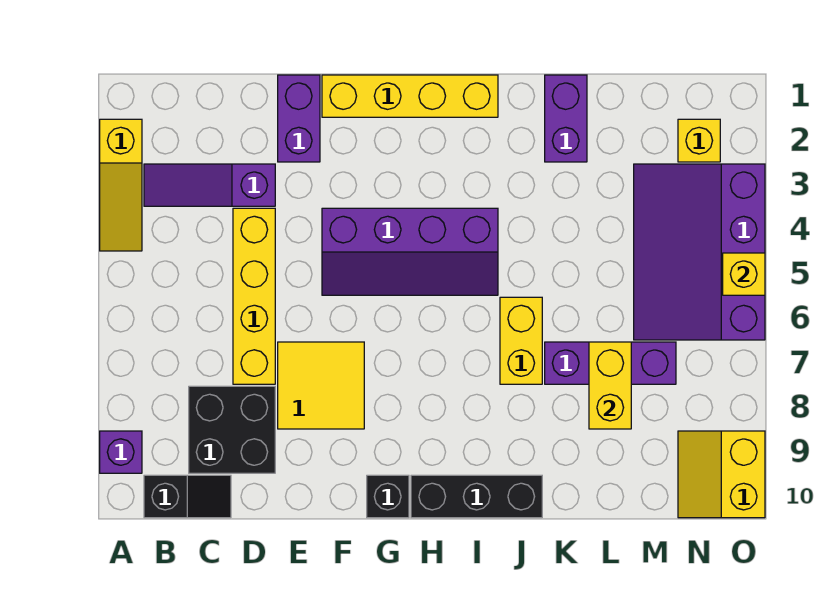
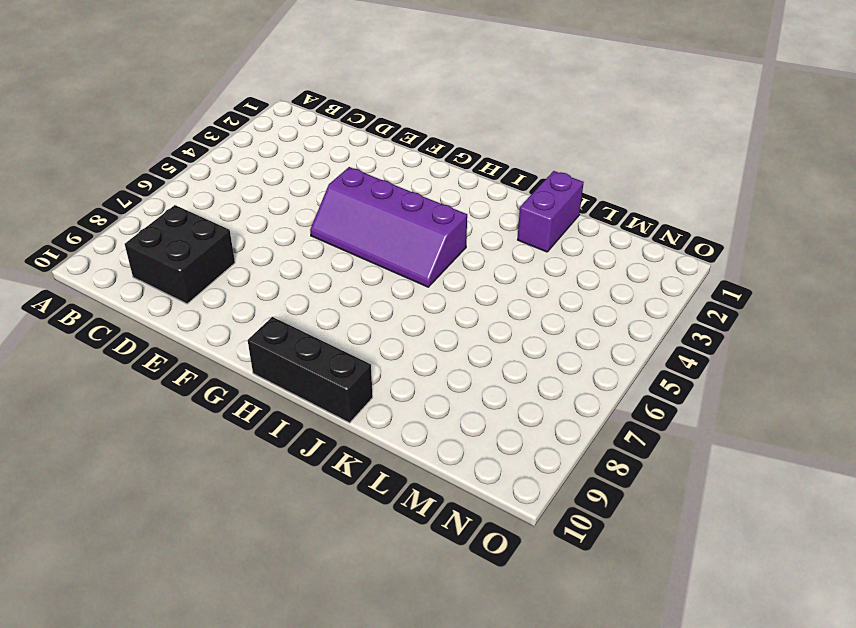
none -> yellow 1x3 slope [100,119,142,251]
none -> purple 1x1 brick [100,431,142,473]
none -> purple 1x3 slope [144,164,275,206]

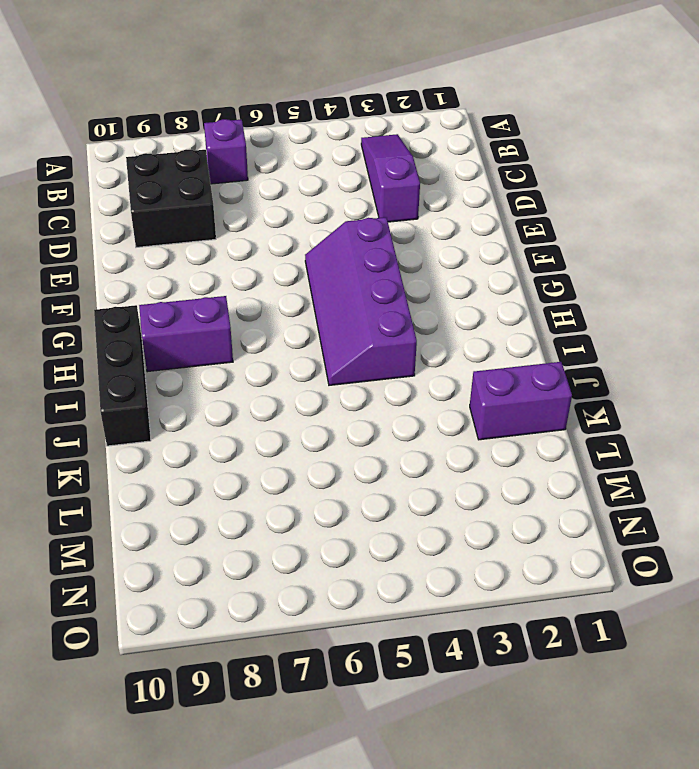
purple 1x1 brick [204,119,248,184] -> purple 1x1 brick moved to [100,431,142,473]
purple 1x2 brick [139,296,233,372] -> purple 1x2 brick moved to [278,75,320,162]
none -> yellow 1x3 slope [100,119,142,251]
none -> black 1x2 slope [144,475,231,518]
none -> yellow 1x4 brick [233,208,275,384]

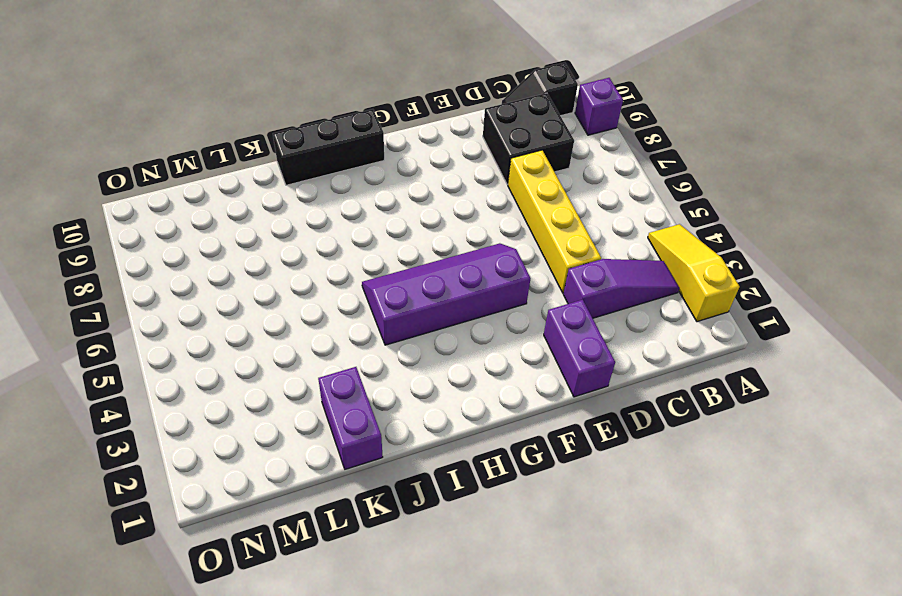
none -> yellow 2x2 tile [278,342,364,429]
none -> yellow 1x4 brick [322,75,498,117]
none -> black 1x1 brick [367,475,409,518]

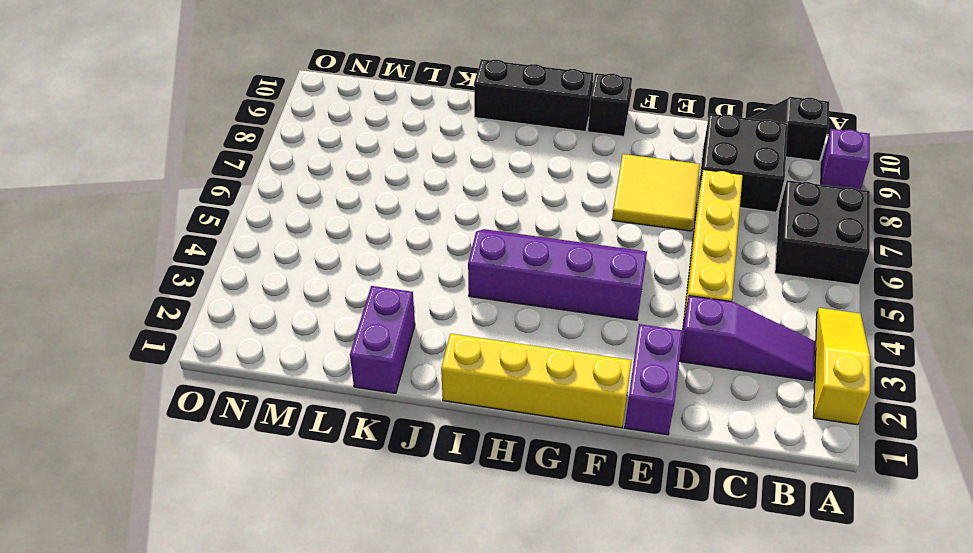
black 2x2 brick [775,180,870,285] -> none
none -> yellow 1x2 brick [500,297,542,384]
none -> purple 1x3 brick [545,342,676,384]
none -> purple 3x4 slope [634,164,765,340]

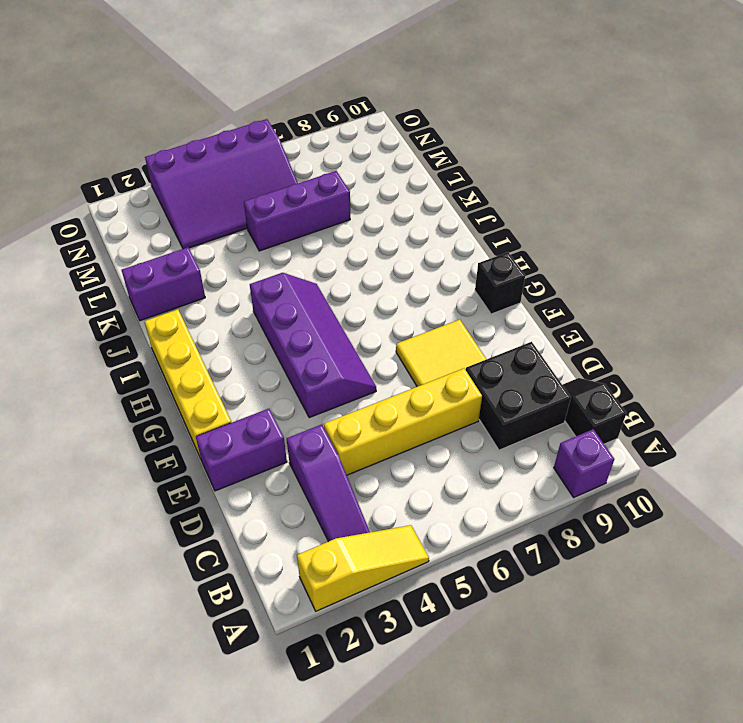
purple 1x3 brick [244,171,350,251] -> purple 1x3 brick turned to [545,342,676,384]
none -> black 1x3 brick [411,475,542,518]
none -> yellow 1x2 brick [500,297,542,384]
none -> yellow 1x1 brick [678,119,720,162]

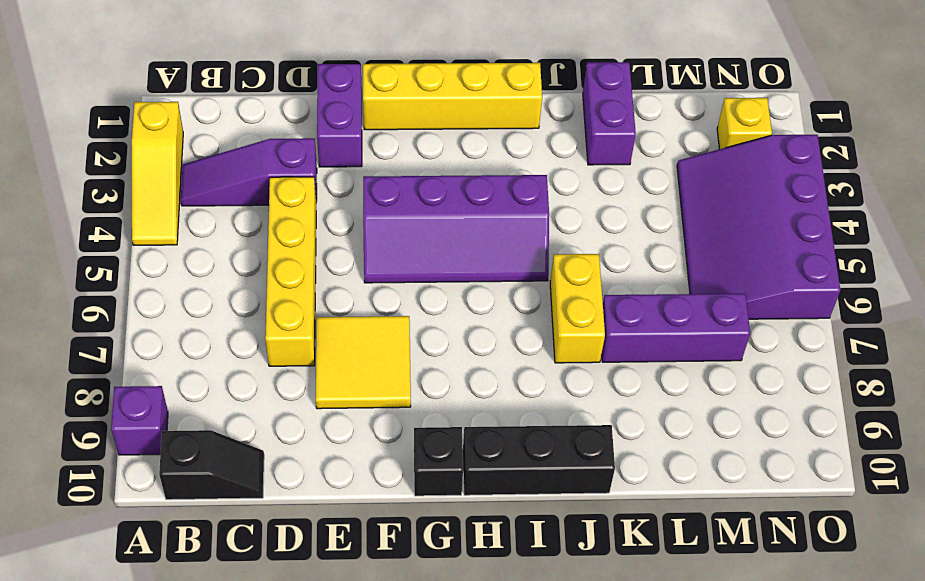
none -> black 2x2 brick [189,386,275,473]
none -> yellow 2x2 slope [678,431,765,518]
none -> yellow 1x2 brick [589,342,631,429]

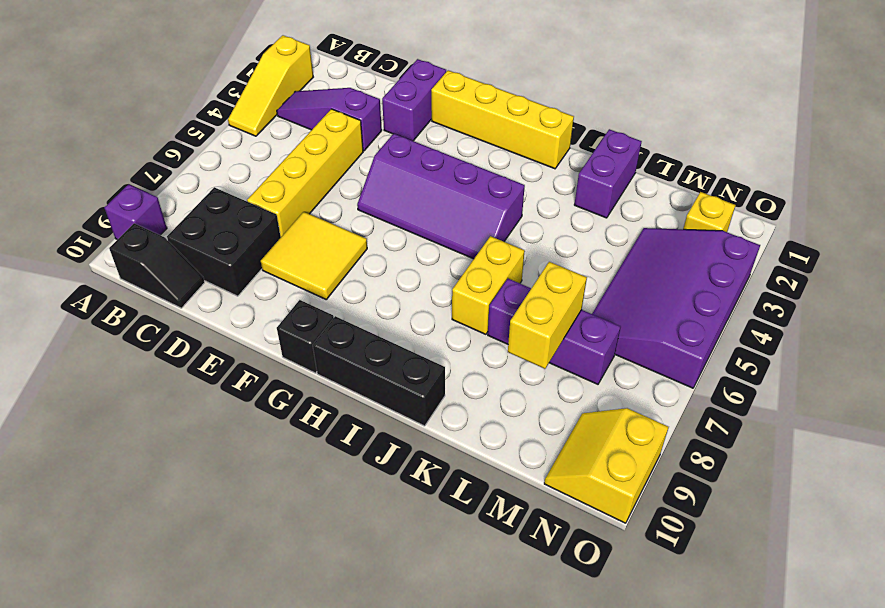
none -> yellow 1x1 brick [723,253,765,295]

